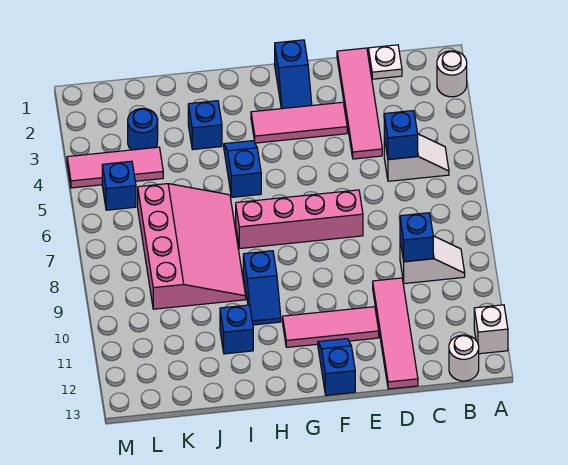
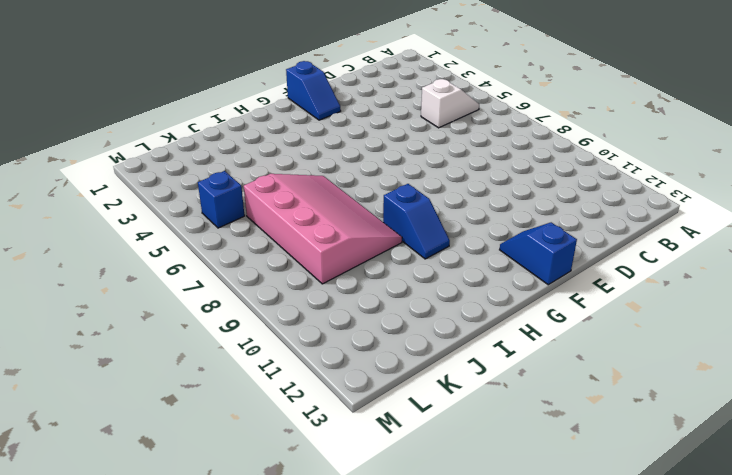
none -> white 1x1 round brick [437,51,467,97]
none -> white 1x1 brick [474,305,508,354]
none -> white 1x2 slope [400,236,465,284]

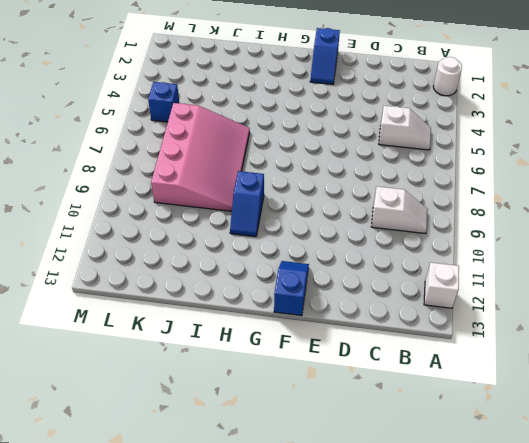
none -> white 1x1 round brick [449,335,479,381]
none -> white 1x1 plate [368,45,402,79]
none -> pink 1x4 tile [337,48,382,159]

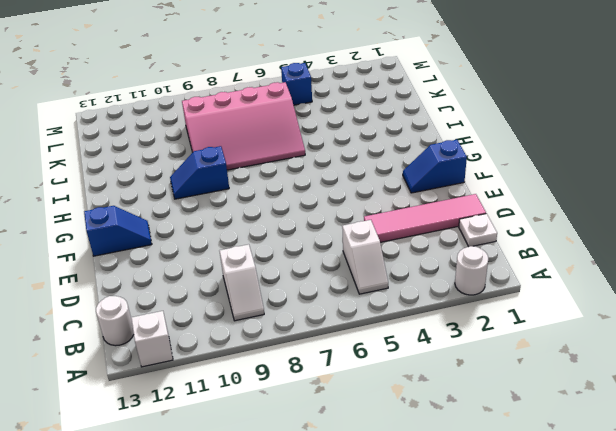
none -> pink 1x4 tile [373,278,418,389]
none -> pink 1x3 tile [251,102,347,143]
none -> pink 1x4 brick [236,190,363,248]

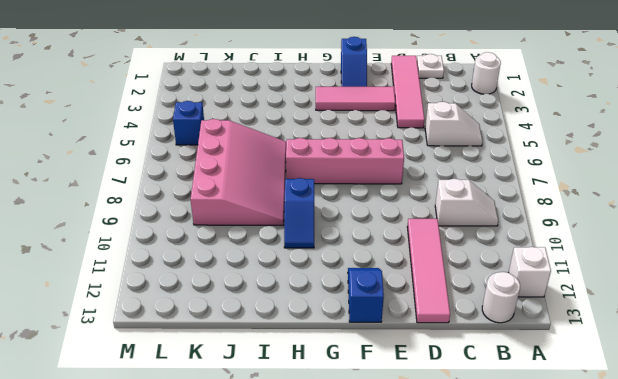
none -> pink 1x3 tile [283,307,379,347]
none -> blue 1x2 slope [224,141,261,197]
none -> blue 1x1 brick [188,101,222,150]

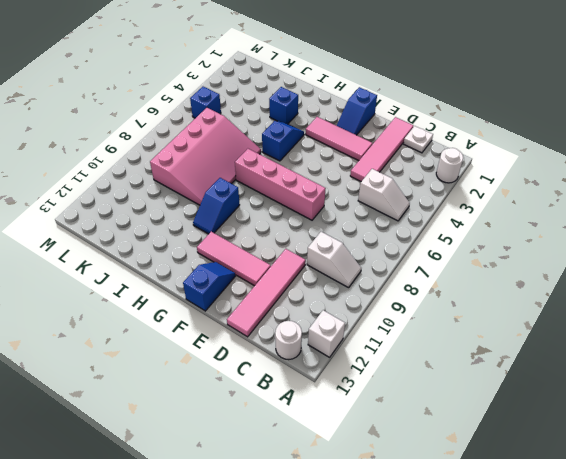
none -> blue 1x1 brick [220,305,253,354]
none -> blue 1x1 round brick [128,109,158,150]
none -> pink 1x3 tile [67,147,163,188]

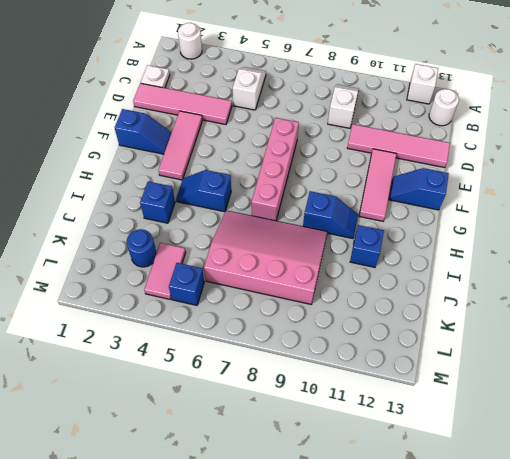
pink 1x2 tile [144,243,186,299] -> pink 1x3 tile [67,147,163,188]
none -> blue 1x1 brick [384,111,418,160]
none -> blue 1x1 brick [400,213,433,262]

